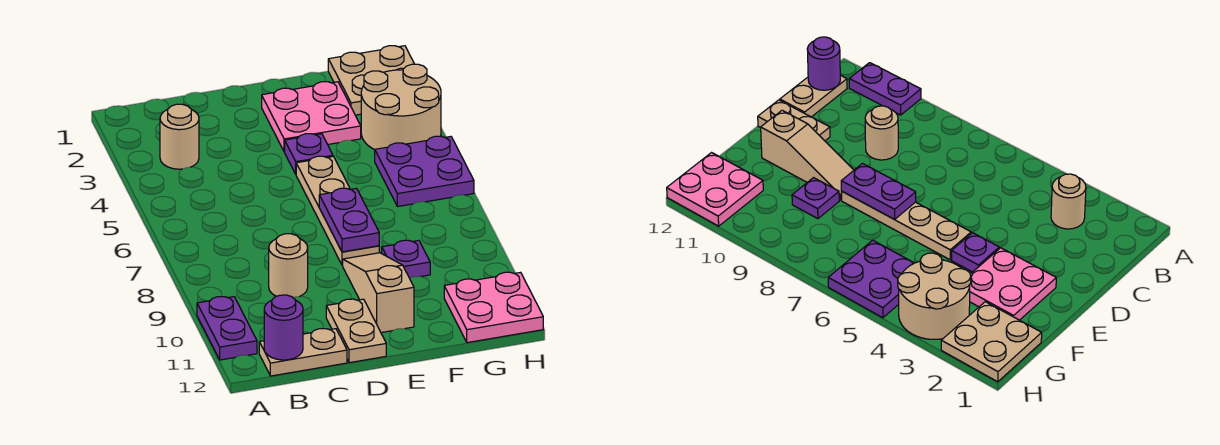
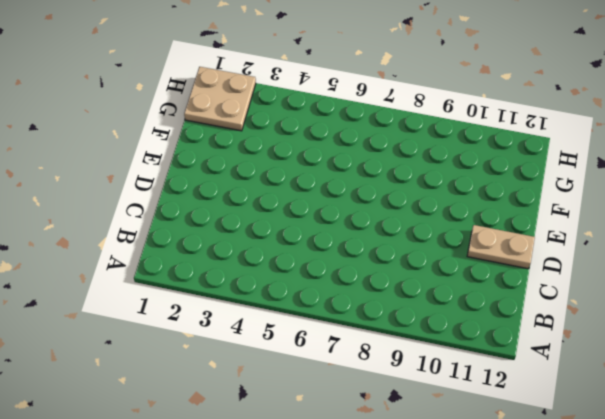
none -> purple 1x2 plate [197,297,257,360]
none -> tan 1x1 round brick [160,104,199,169]
none -> tan 1x2 plate [259,329,347,376]

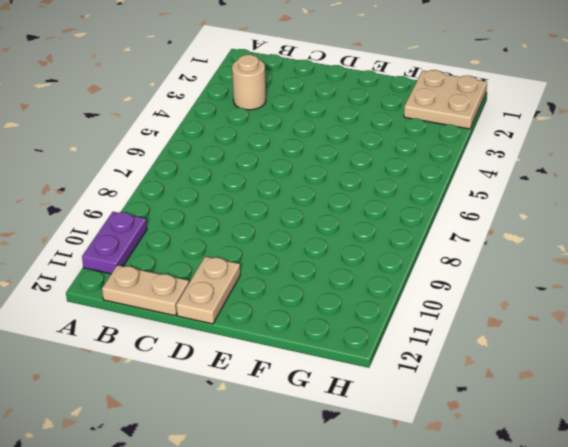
none -> tan 1x1 round brick [269,234,308,298]
none -> pink 2x2 plate [262,82,361,152]
none -> purple 1x1 plate [285,134,333,174]

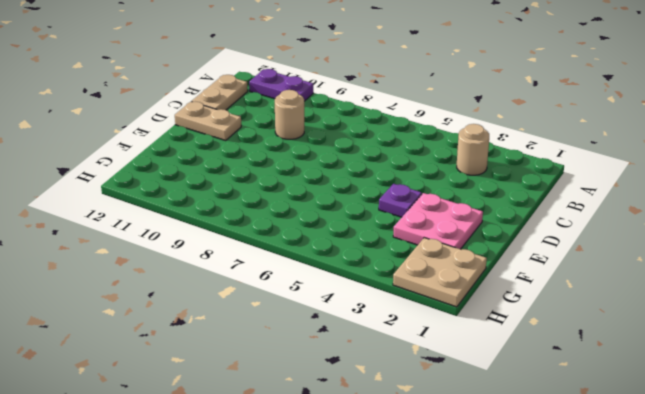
none -> tan 1x4 plate [296,156,379,265]
none -> tan 1x3 slope [343,253,414,333]
none -> purple 1x1 plate [382,240,430,278]

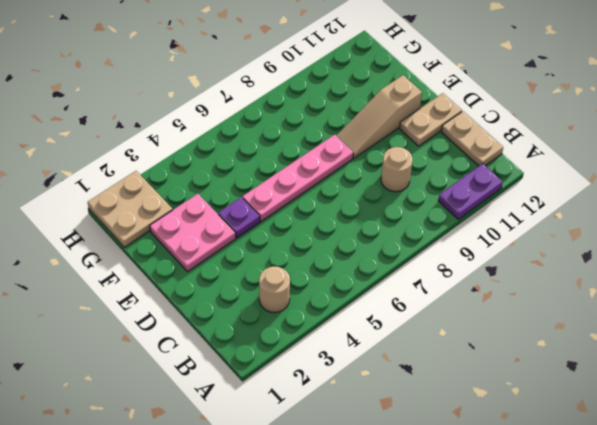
pink 1x4 plate [242,135,353,222] -> tan 1x4 plate [296,156,379,265]
none -> purple 1x1 plate [382,240,430,278]
none -> tan 2x2 round brick [361,64,441,150]
none -> purple 2x2 plate [375,136,474,207]

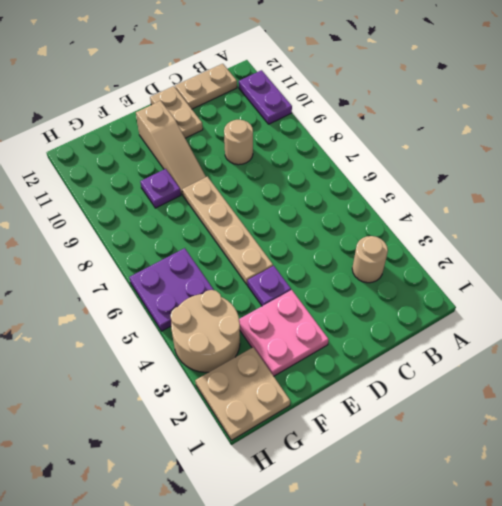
none -> pink 2x2 plate [444,272,543,343]
none -> purple 1x1 round brick [264,295,303,360]
none -> purple 1x2 plate [319,188,379,252]

